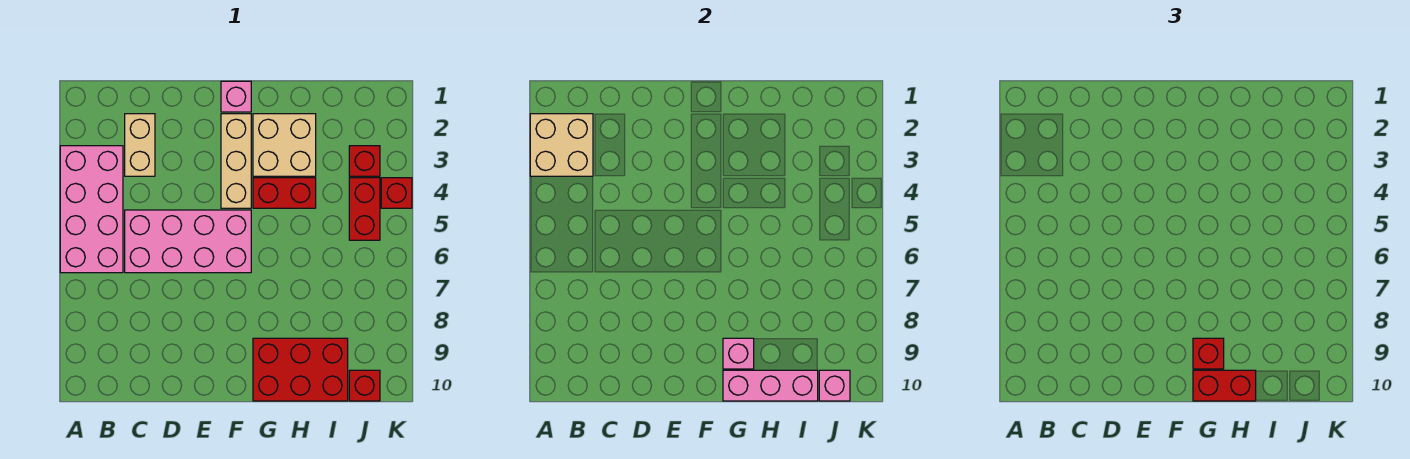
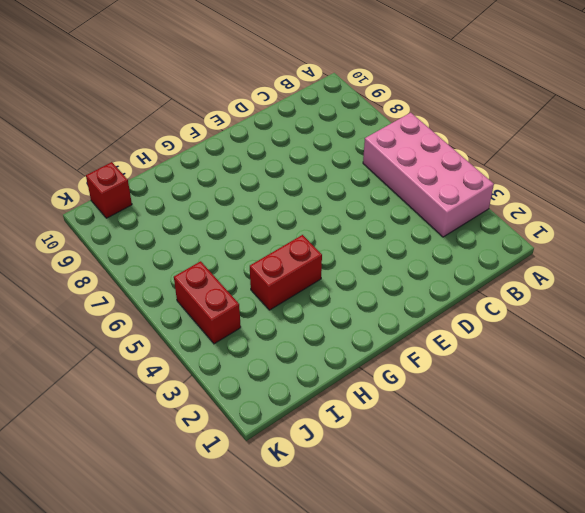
none -> tan 1x2 brick [125,114,155,176]
none -> pink 2x4 brick [125,210,251,273]
none -> pink 1x1 brick [221,81,251,112]

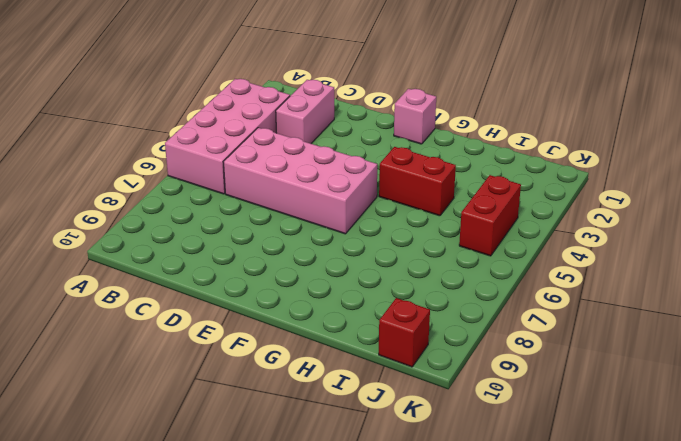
pink 1x2 brick [276,80,334,144] -> tan 1x2 brick [125,114,155,176]
none -> tan 1x3 brick [221,114,251,208]
none -> tan 2x2 brick [253,114,316,176]
none -> red 2x3 brick [253,338,348,401]

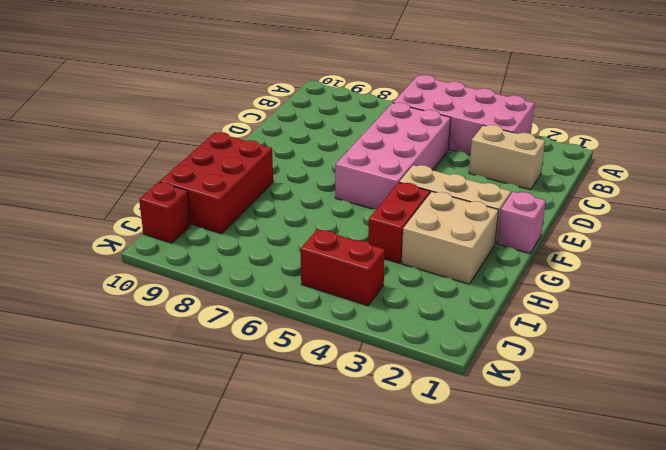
none -> red 1x1 brick [349,146,380,176]
none -> red 1x1 brick [381,178,412,208]
none -> tan 2x2 brick [530,114,593,176]

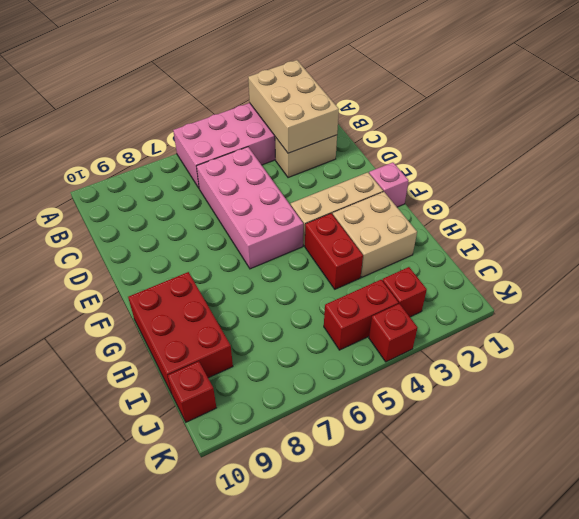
tan 2x3 brick [248,60,339,153] -> tan 2x2 brick [530,114,593,176]
none -> pink 1x1 brick [723,338,754,369]
none -> pink 1x3 brick [723,370,818,401]
none -> pink 1x1 brick [819,370,850,401]

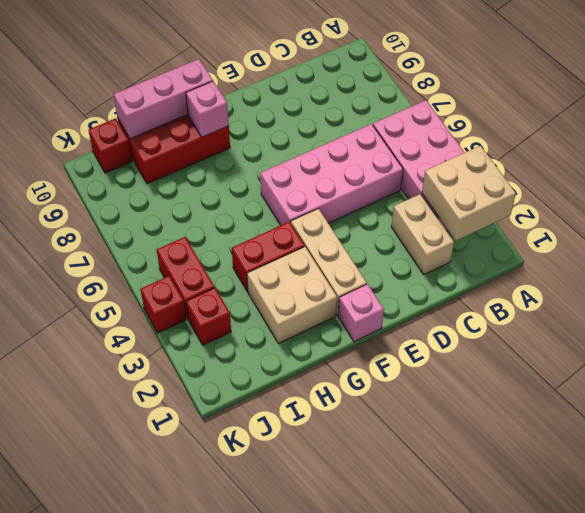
none -> pink 1x1 brick [819,370,850,401]
none -> red 1x1 brick [1193,338,1224,369]
none -> red 1x2 brick [1193,370,1256,401]

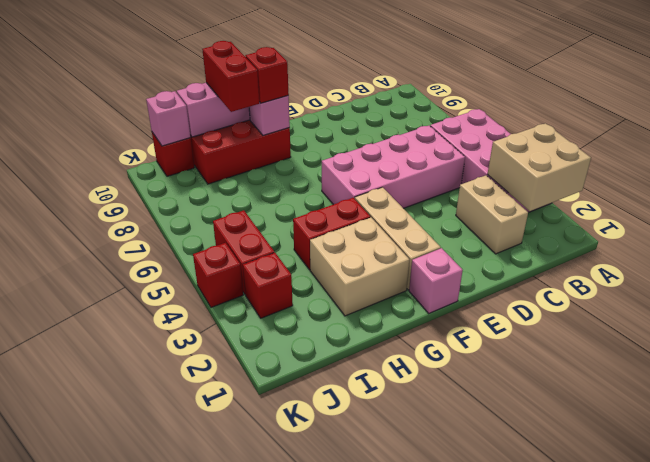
red 1x2 brick [202,41,259,112] -> red 1x2 brick turned to [1193,370,1256,401]

